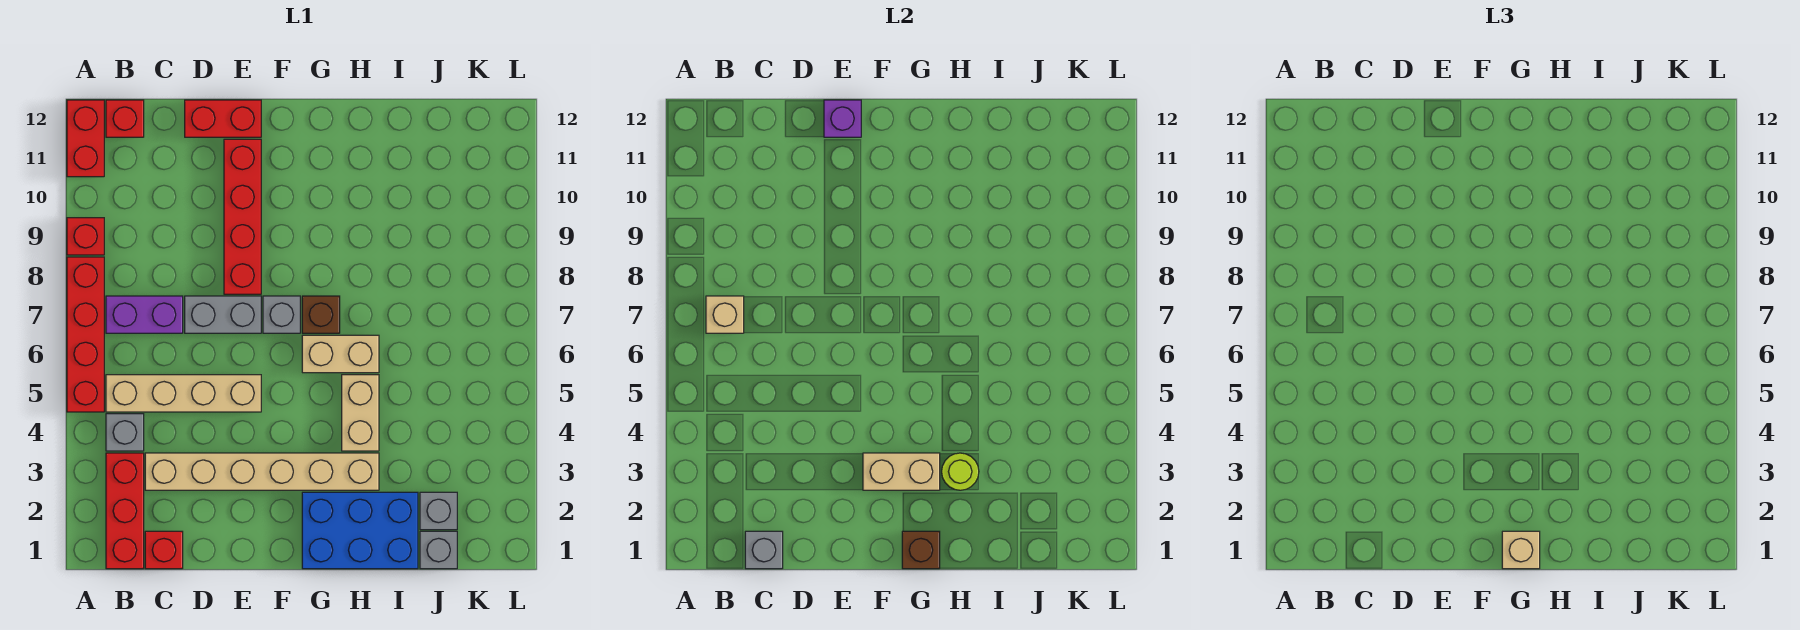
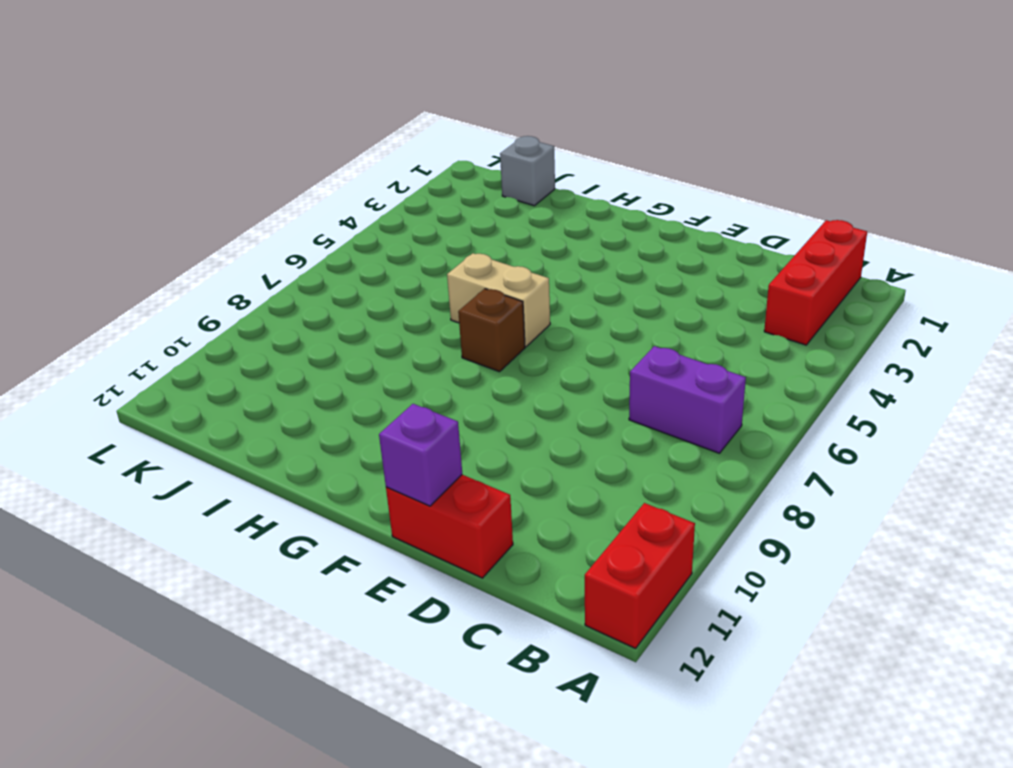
none -> red 1x4 brick [67,257,104,412]
none -> red 1x1 brick [67,218,104,255]
none -> grey 1x1 brick [106,414,144,451]

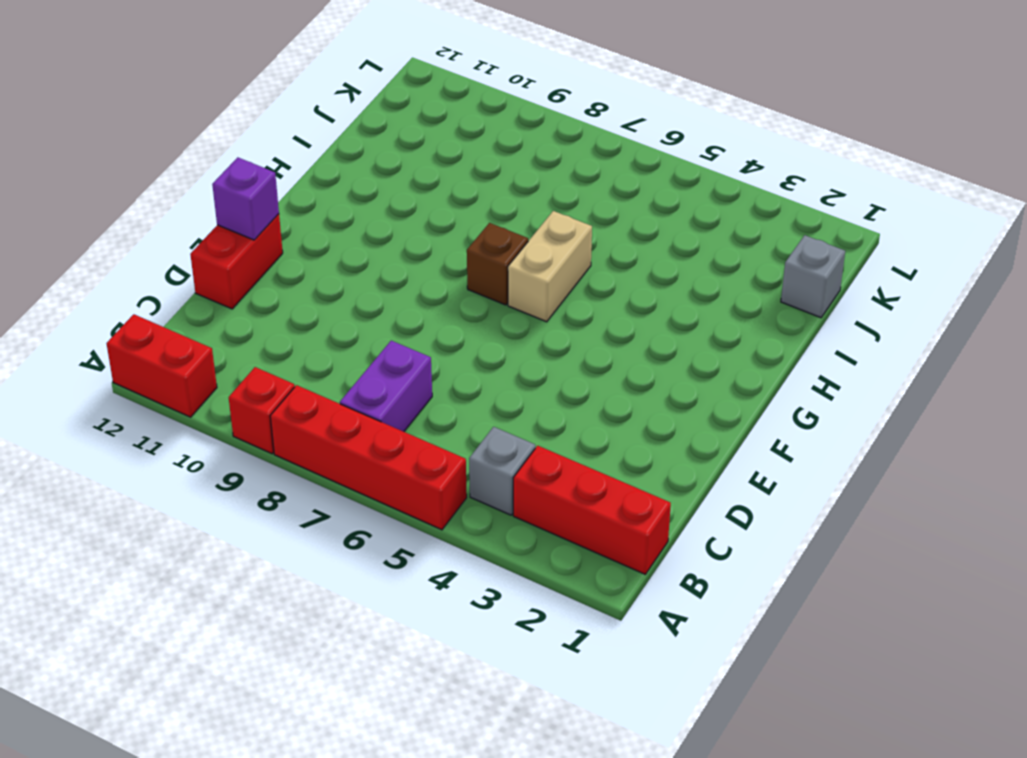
none -> tan 1x4 brick [106,375,261,412]
none -> red 1x1 brick [106,100,144,137]
none -> red 1x1 brick [145,531,183,569]

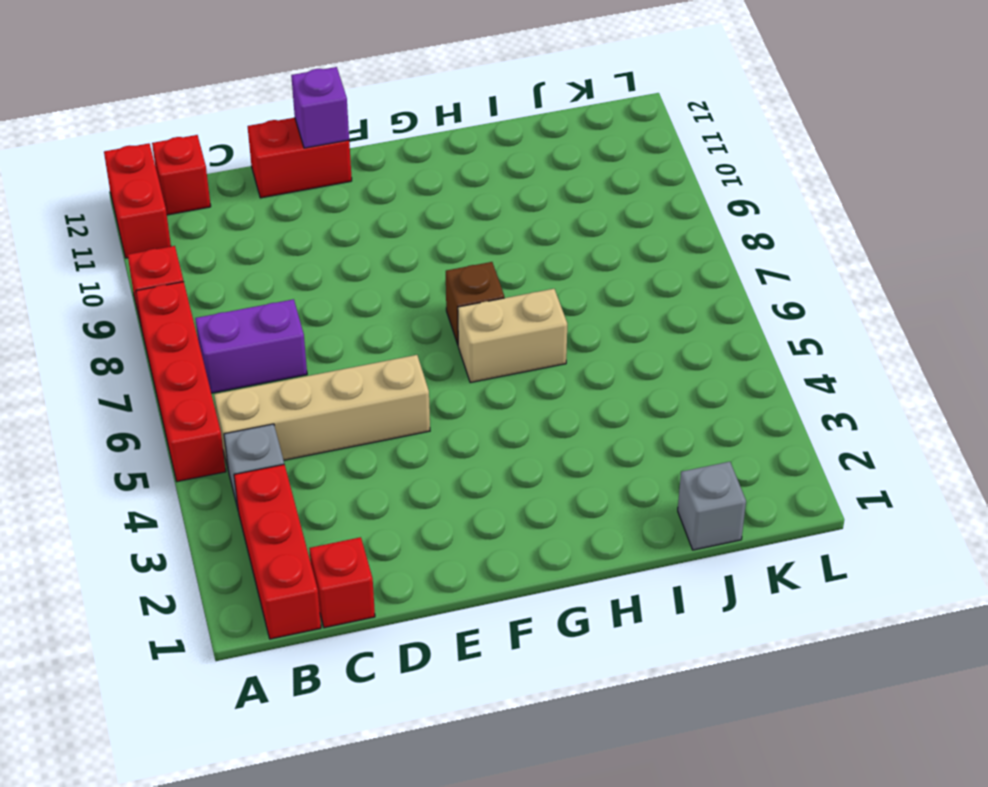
none -> tan 1x6 brick [145,453,379,490]
none -> grey 1x2 brick [185,296,261,333]
none -> red 1x4 brick [224,139,261,294]

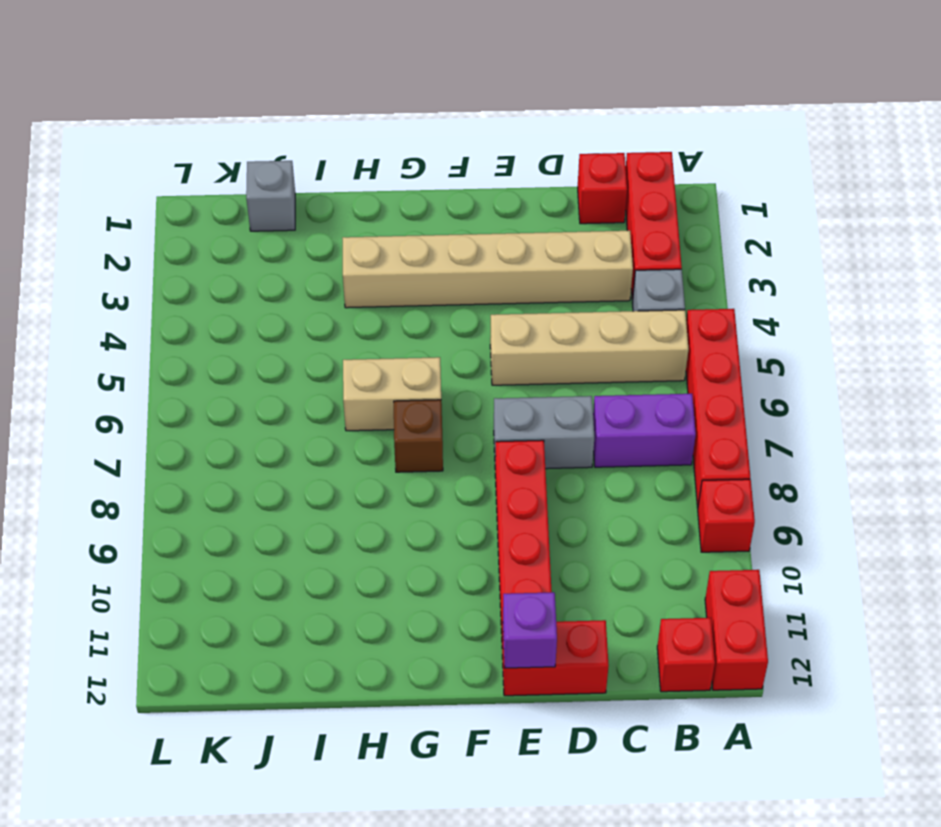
none -> grey 1x1 brick [263,296,300,333]
none -> blue 2x3 brick [302,492,418,569]
none -> tan 1x2 brick [342,375,379,451]

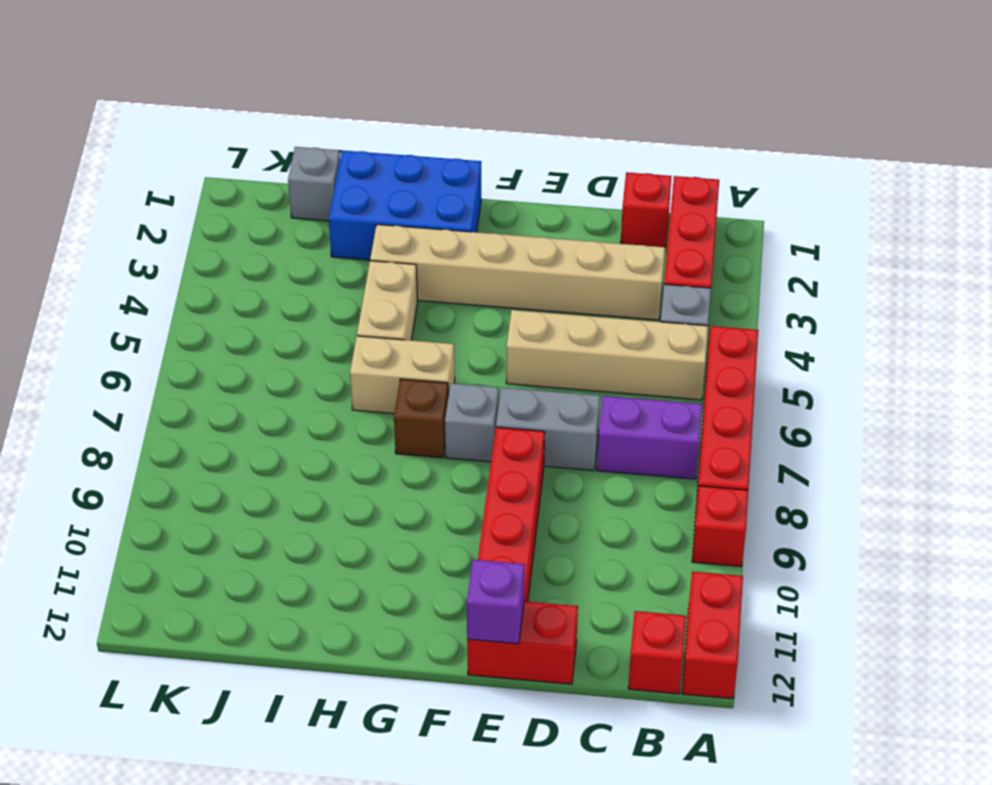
none -> grey 1x1 brick [420,492,457,530]
none -> tan 1x1 brick [706,296,744,333]
none -> grey 1x1 brick [745,531,783,569]

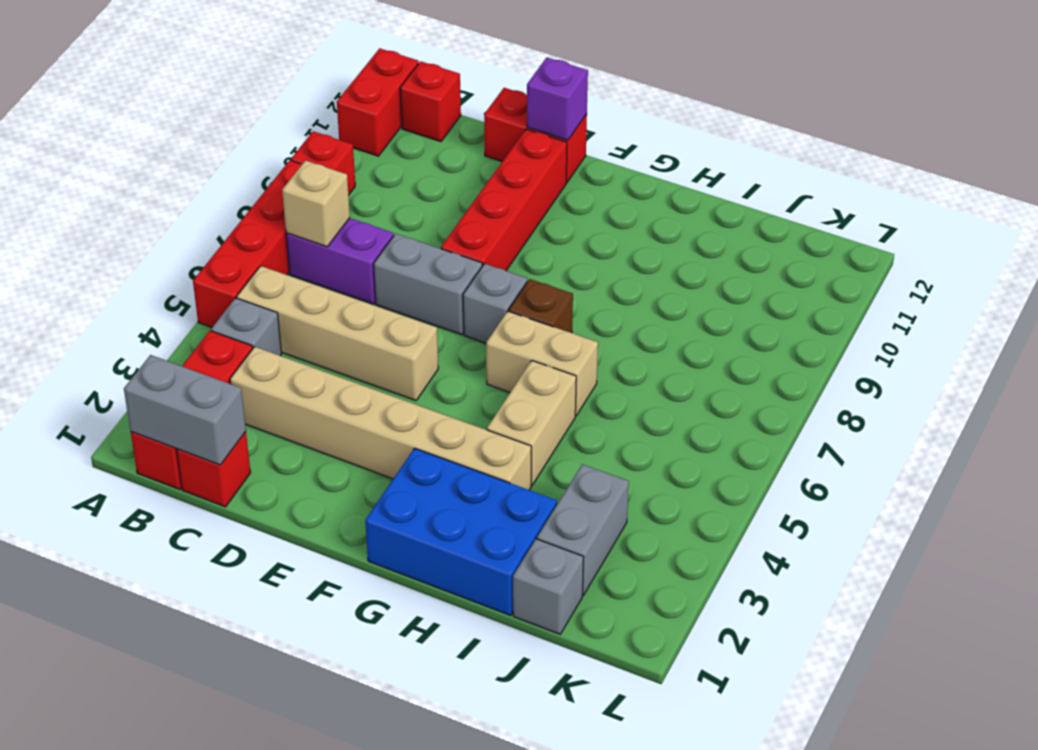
grey 1x2 brick [124,355,246,465] -> grey 1x1 brick [745,531,783,569]
grey 1x2 brick [537,464,629,595] -> grey 1x1 brick [420,492,457,530]
none -> tan 1x2 brick [863,453,940,490]
none -> brown 1x1 brick [902,531,940,569]
none -> lime 1x1 round brick [942,453,979,490]

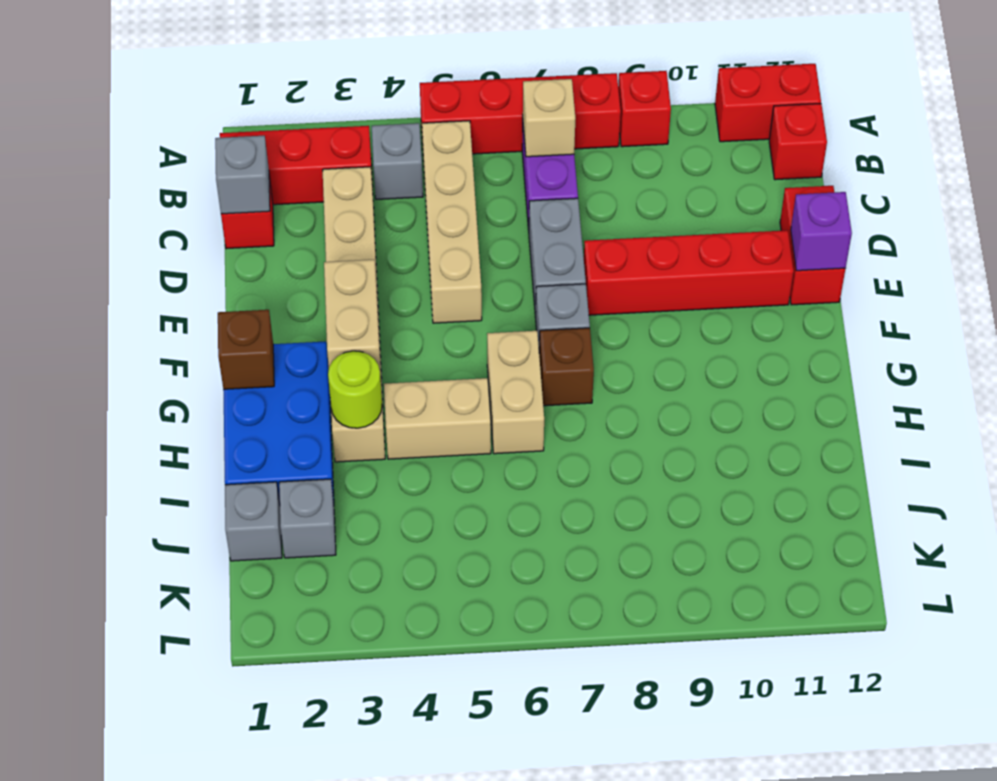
none -> tan 1x1 brick [1502,531,1540,569]

